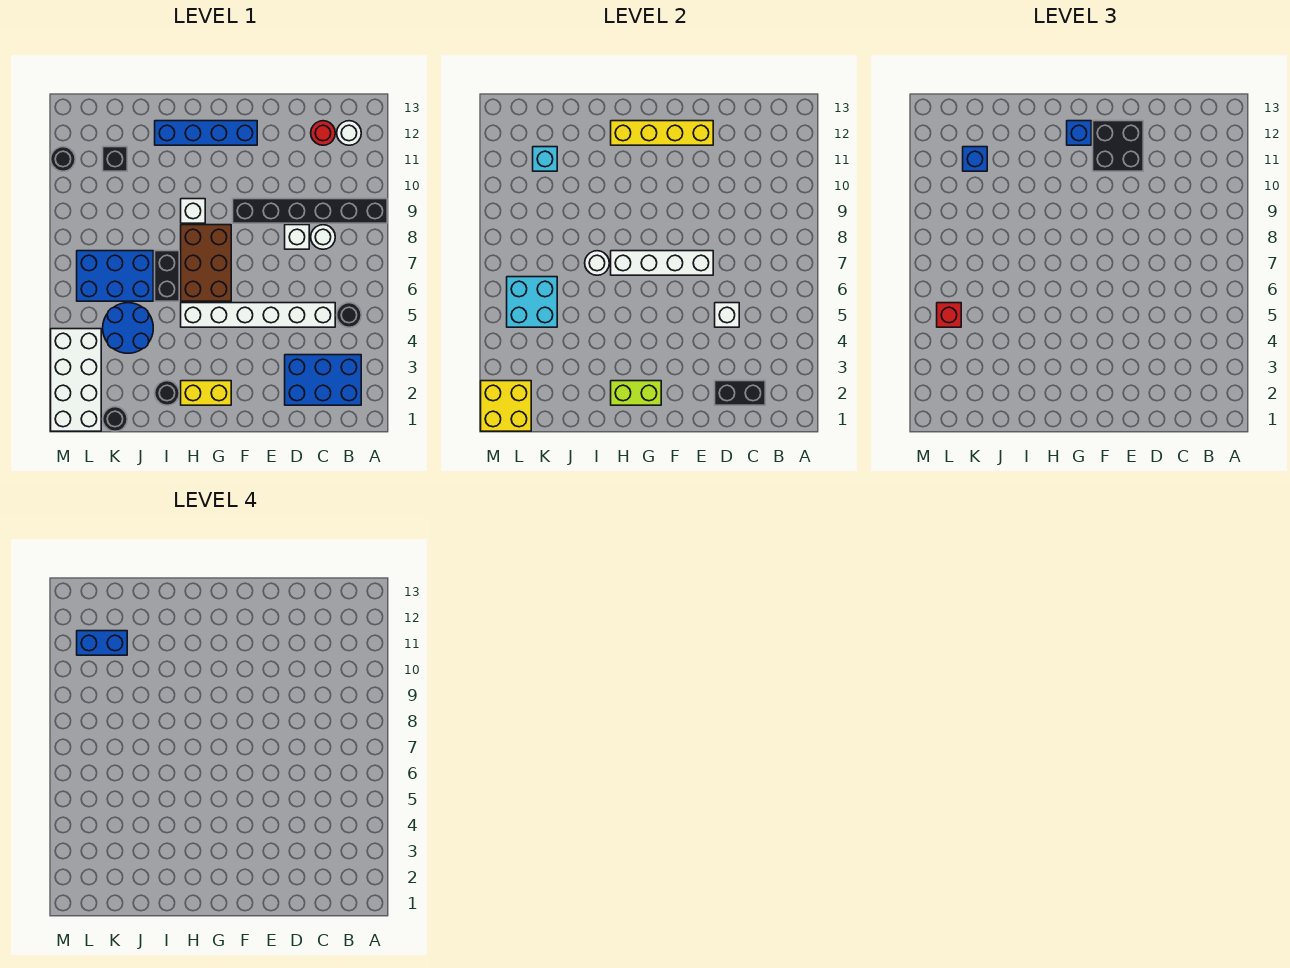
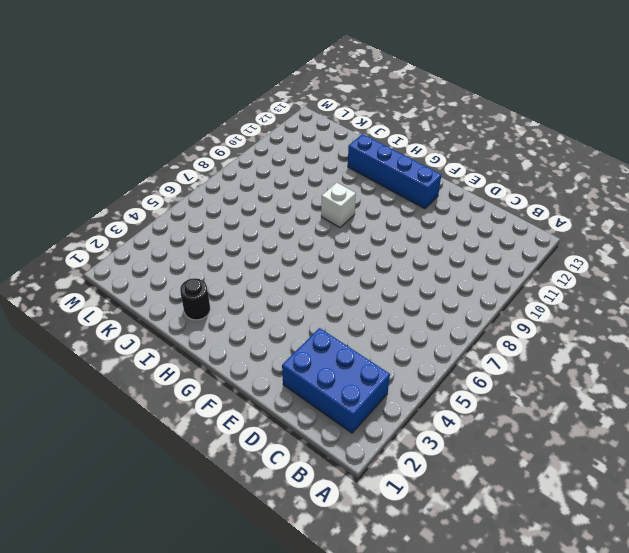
none -> black 1x6 brick [233,199,387,223]
none -> black 1x1 round brick [337,303,361,327]
none -> white 1x1 round brick [337,121,361,145]
none -> white 1x6 brick [181,303,335,327]

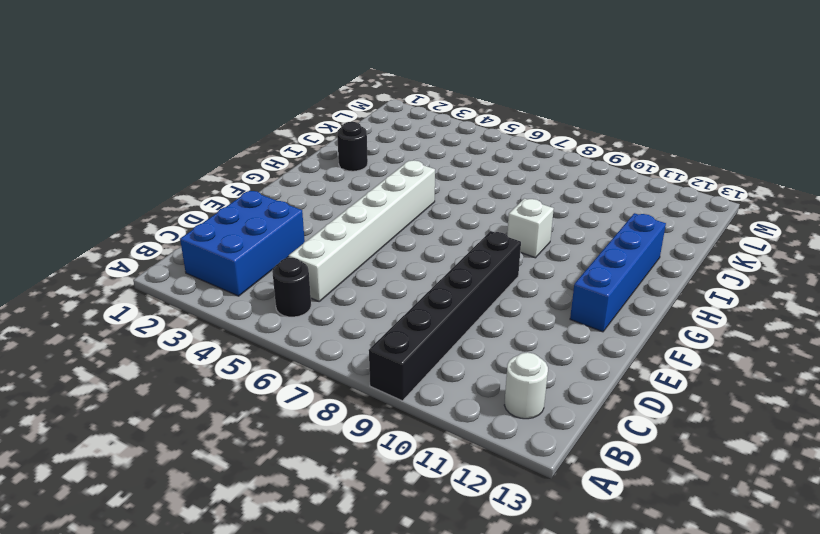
none -> white 1x1 round brick [311,225,335,249]
none -> red 1x1 round brick [311,121,335,145]
none -> white 1x1 brick [285,225,309,249]
none -> yellow 1x2 brick [181,381,231,405]

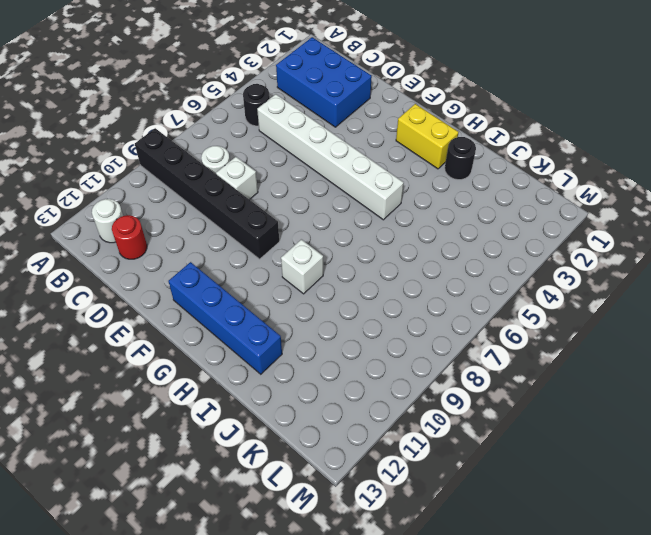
none -> brown 2x3 brick [181,225,231,301]
none -> black 1x2 brick [155,251,179,301]
none -> blue 2x2 round brick [103,303,153,353]
none -> blue 2x3 brick [77,251,153,301]

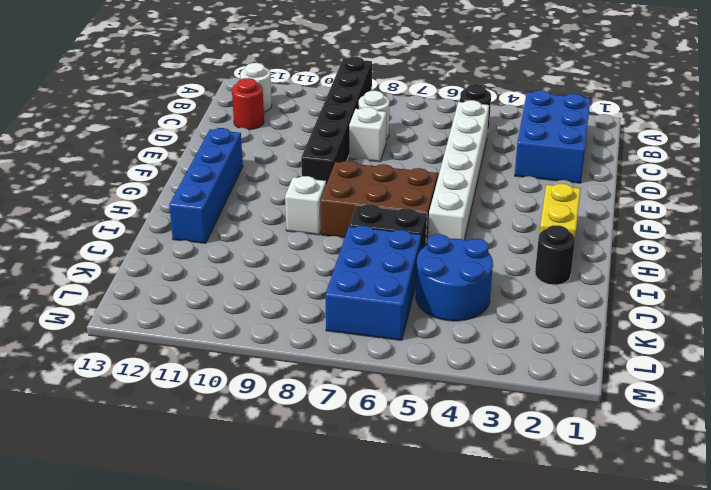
none -> black 1x1 round brick [103,407,127,431]
none -> black 1x1 brick [103,147,127,171]
none -> white 2x4 brick [51,329,101,431]
none -> black 1x1 round brick [51,147,75,171]

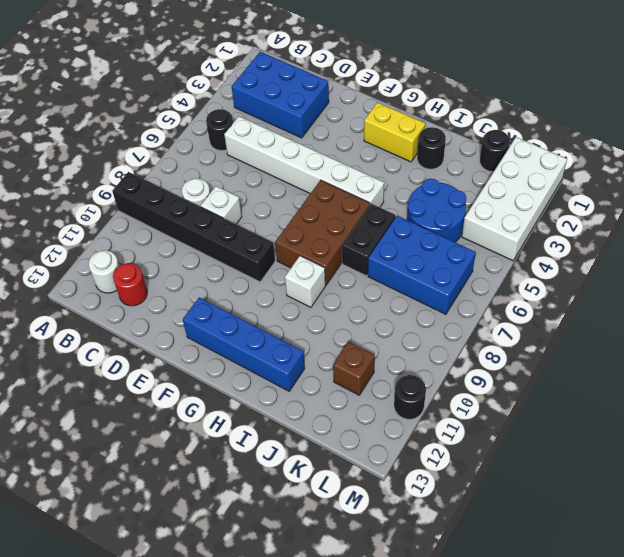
brown 1x1 brick [333,342,375,395] -> black 1x1 brick [103,147,127,171]
none -> black 1x2 brick [715,381,765,405]
none -> white 1x1 brick [715,303,739,327]
none -> white 1x4 brick [611,251,713,275]
none -> yellow 1x4 brick [611,121,713,145]

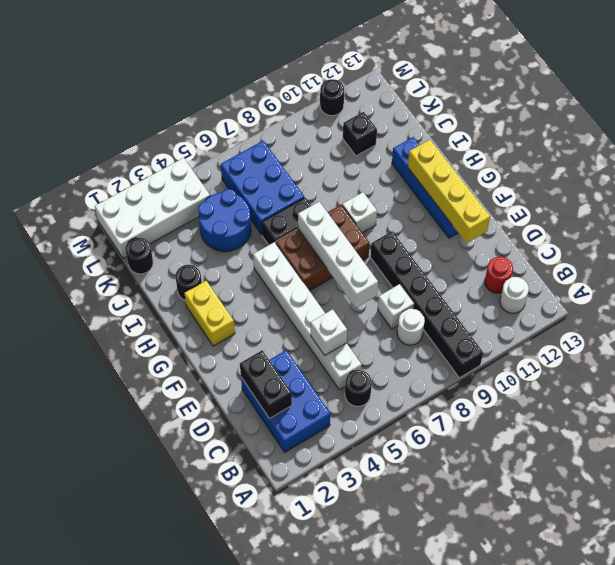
none -> lime 1x2 brick [611,381,661,405]
none -> white 1x1 round brick [585,251,609,275]
none -> cyan 2x2 brick [507,277,557,327]
none -> cyan 1x1 brick [533,147,557,171]

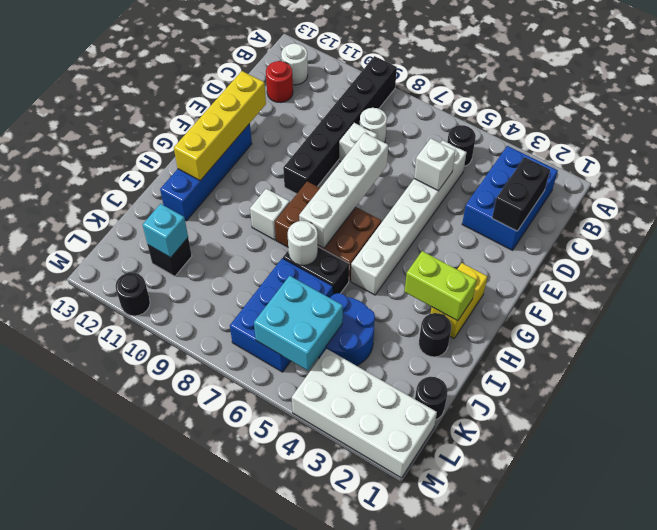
lime 1x2 brick [405,251,477,321] -> lime 1x2 brick turned to [611,381,661,405]
none -> yellow 2x2 brick [481,381,531,431]
none -> black 2x2 brick [1093,121,1143,171]
none -> blue 1x1 brick [1067,121,1091,145]
none -> blue 1x1 brick [963,147,987,171]

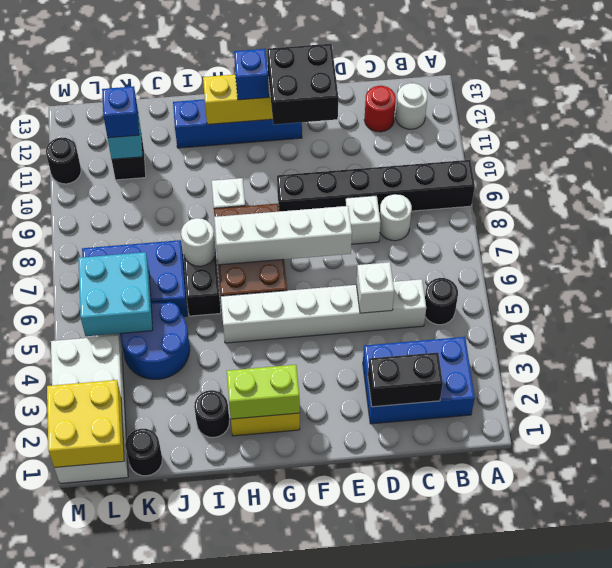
none -> red 1x1 brick [937,303,961,327]
none -> blue 1x2 brick [77,631,127,655]

